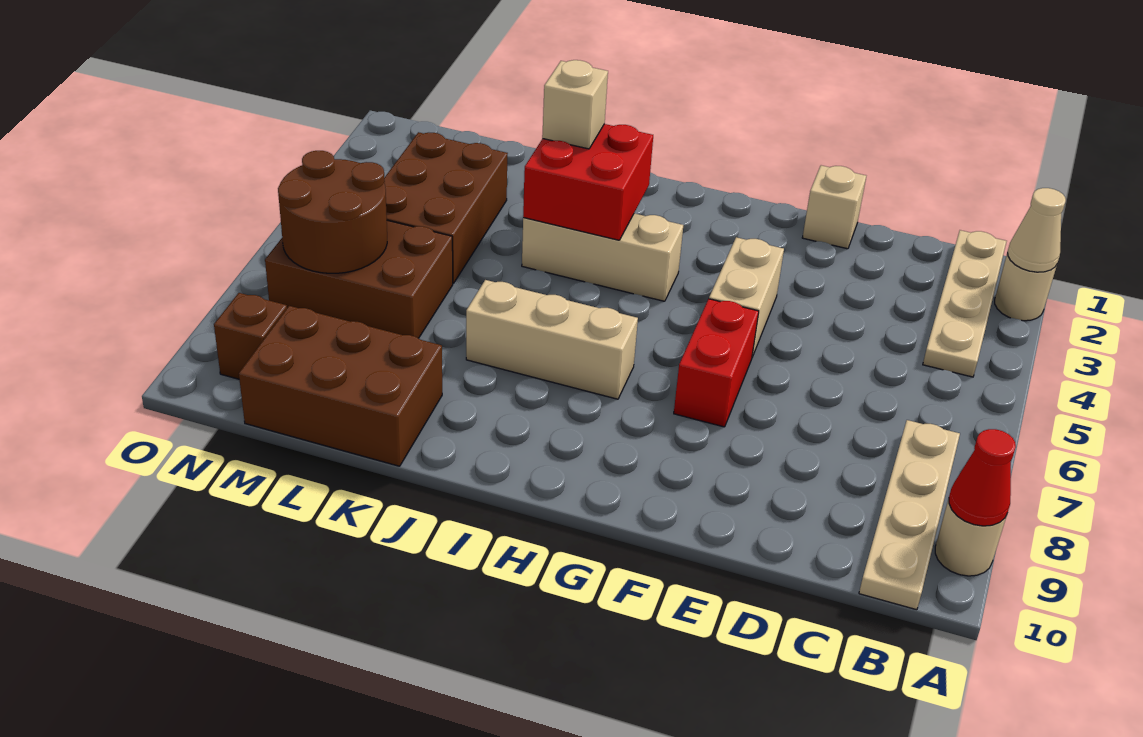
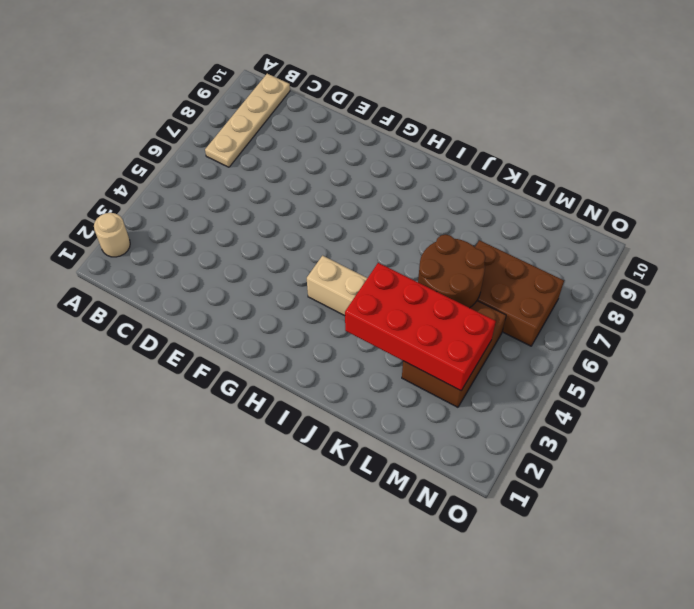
red 2x4 brick [345,263,496,391] -> red 2x2 brick [523,124,653,240]
brown 2x2 round brick [418,235,485,308] -> brown 2x2 round brick moved to [278,151,387,273]
none -> tan 1x1 round brick [935,499,1007,576]
none -> tan 1x4 plate [923,230,1007,377]
none -> tan 1x1 brick [802,165,866,249]

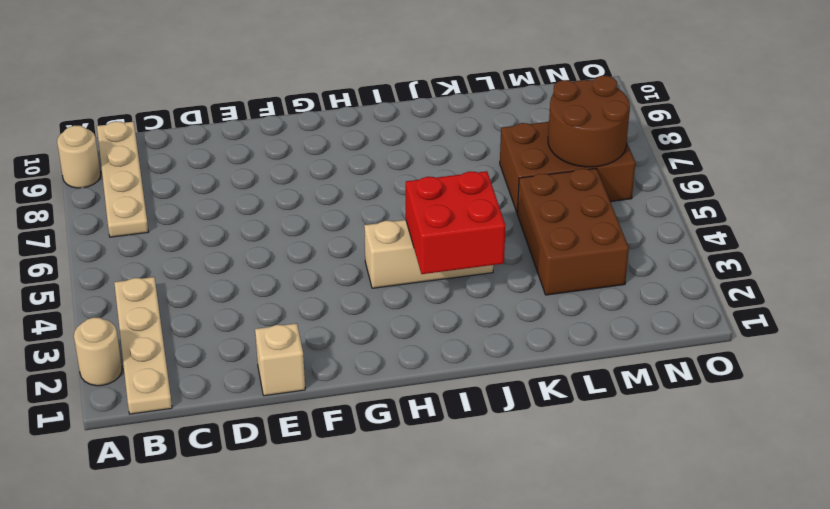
none -> tan 1x2 brick [709,237,784,357]
none -> red 1x2 brick [674,299,759,427]
none -> tan 1x3 brick [466,280,638,399]

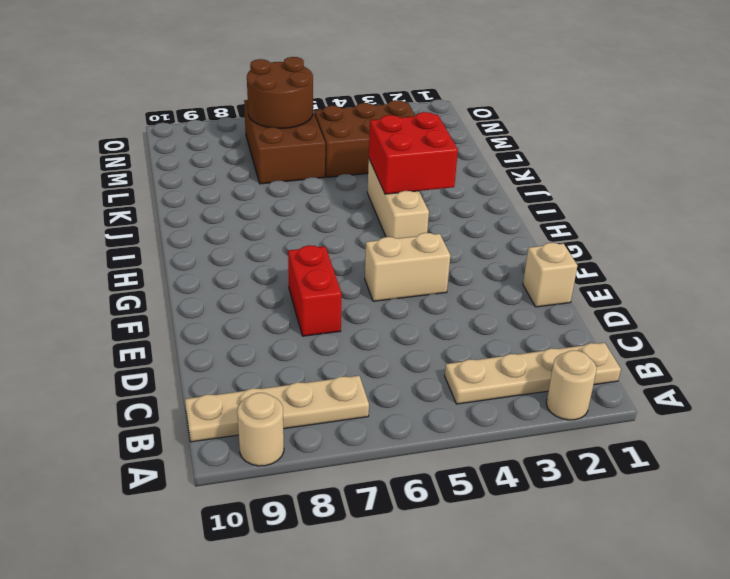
red 1x2 brick [288,245,342,336] -> red 1x2 brick turned to [674,299,759,427]
none -> tan 1x3 brick [466,280,638,399]
none -> brown 2x3 brick [239,306,442,466]
none -> brown 1x1 brick [214,293,287,379]

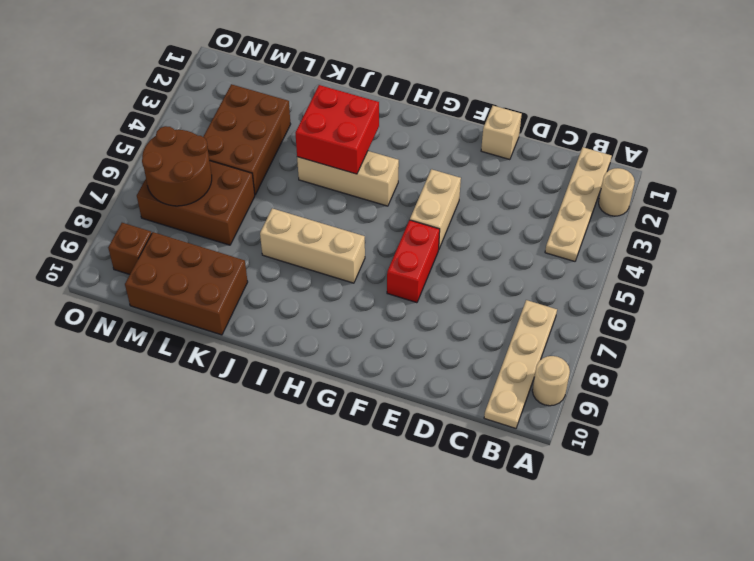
none -> tan 1x1 cone [1008,188,1066,272]
none -> red 1x1 cone [949,429,1016,526]
none -> tan 1x1 brick [542,60,608,149]

